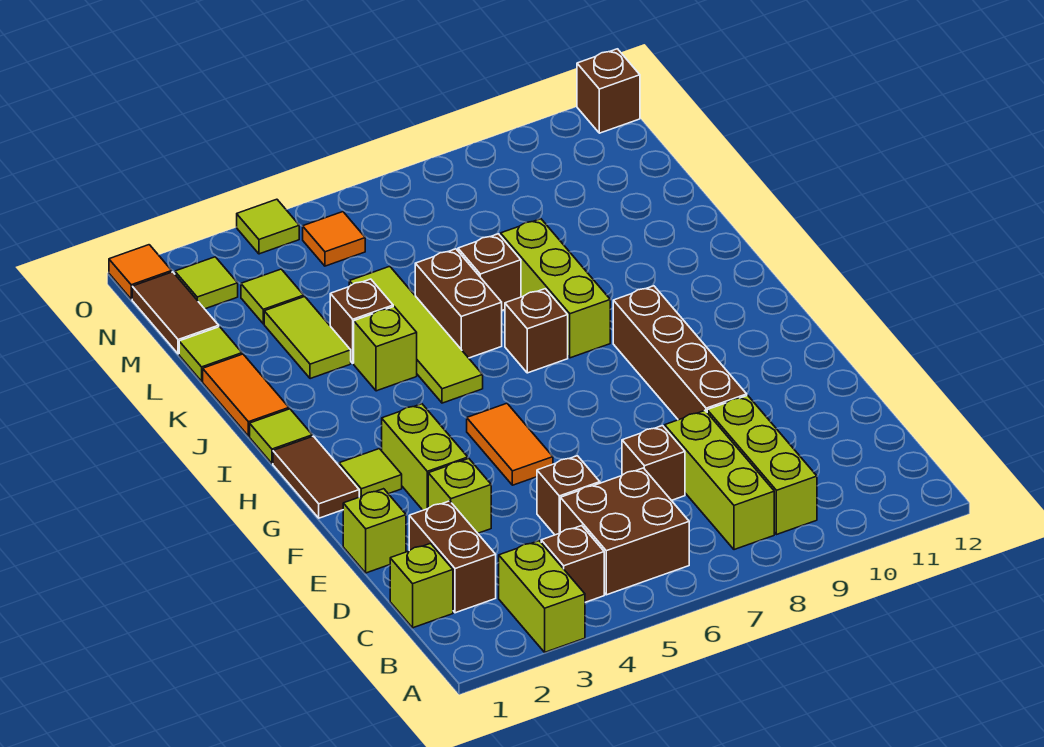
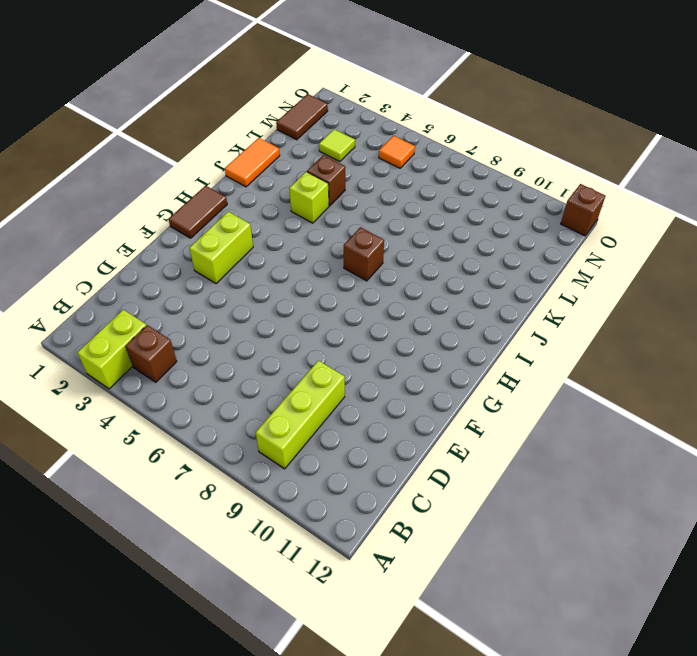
none -> brown 2x2 brick [560,468,689,595]
none -> lime 1x3 brick [665,411,774,550]
none -> lime 1x1 brick [390,543,453,628]
none -> brown 1x2 brick [409,501,496,613]

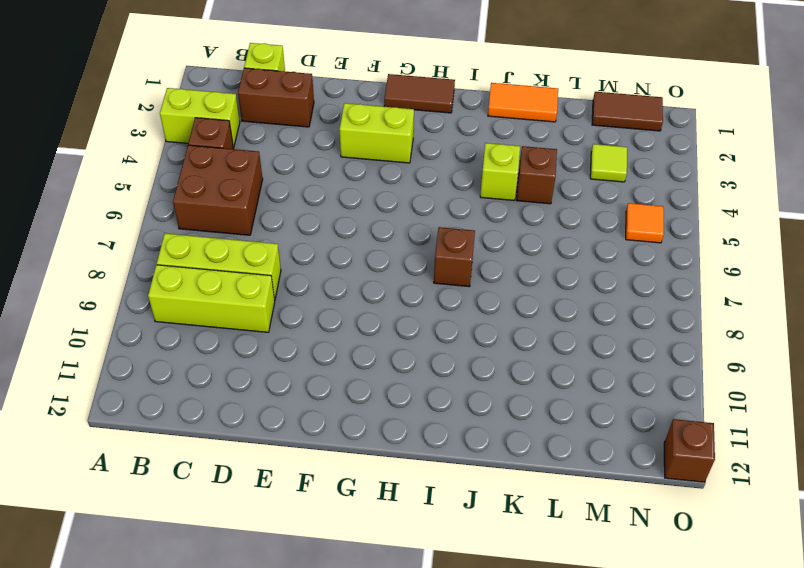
none -> brown 1x1 brick [537,456,600,535]
none -> brown 1x1 brick [622,426,685,500]
none -> lime 1x1 brick [343,489,406,573]
none -> lime 1x1 brick [428,459,491,533]

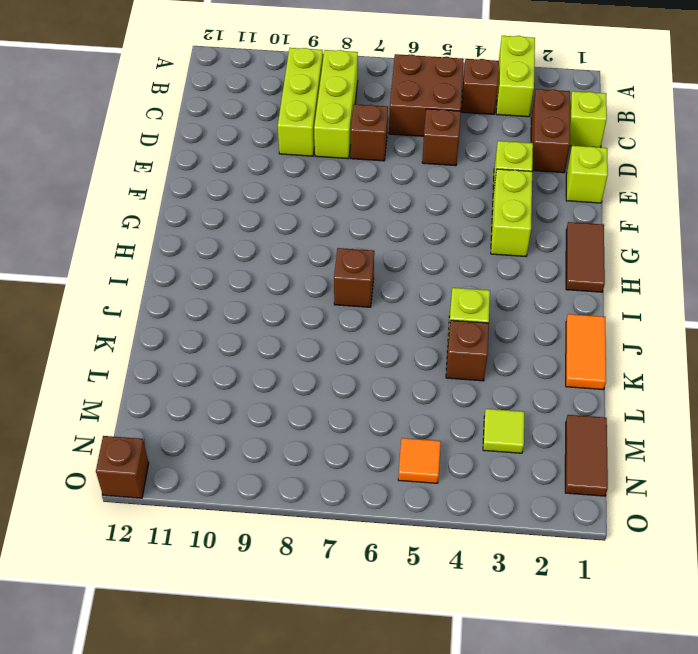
none -> brown 1x4 brick [613,286,747,420]
none -> orange 1x2 tile [467,403,553,485]
none -> lime 1x1 tile [339,449,402,497]
none -> lime 1x1 tile [250,409,312,463]

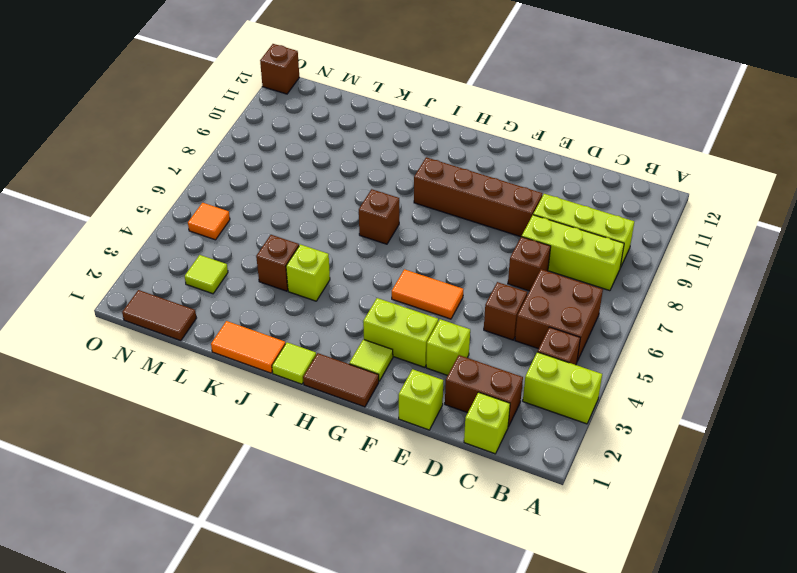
none -> lime 1x4 tile [349,266,483,403]
none -> lime 1x3 brick [501,219,610,358]
none -> brown 1x2 brick [415,249,502,358]
none -> lime 1x2 tile [264,297,351,379]

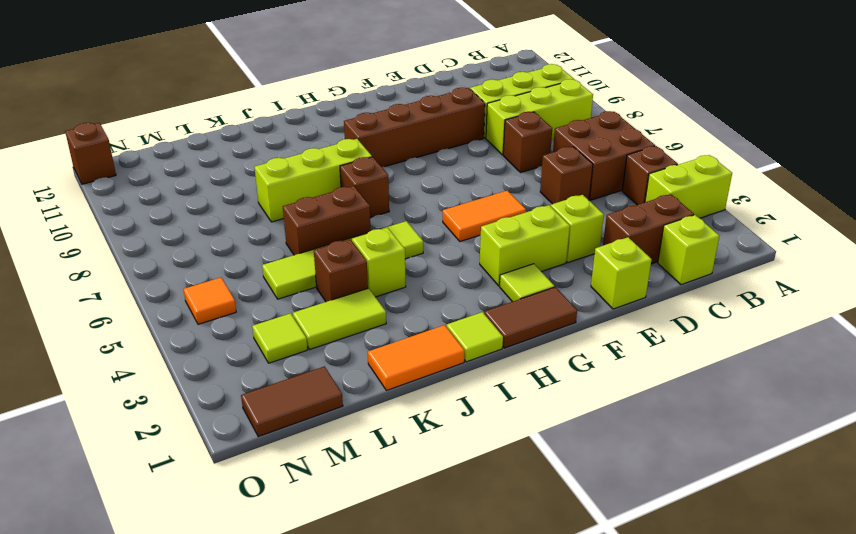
none -> brown 1x1 brick [458,234,521,310]
none -> lime 1x1 tile [179,327,242,381]
none -> lime 1x1 tile [175,257,238,309]
none -> orange 1x1 tile [109,245,172,299]

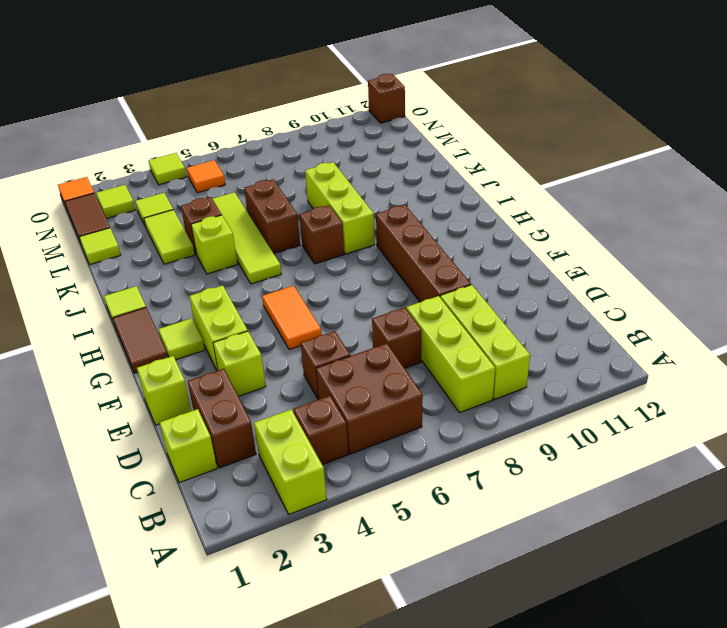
none -> orange 1x2 tile [203,354,289,436]
none -> brown 1x1 brick [458,234,521,310]

